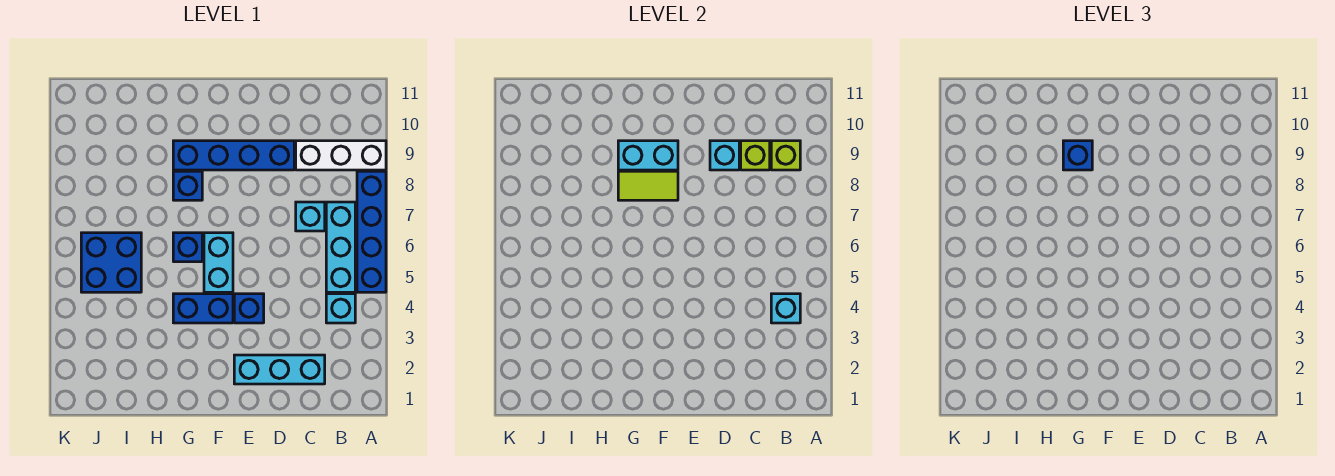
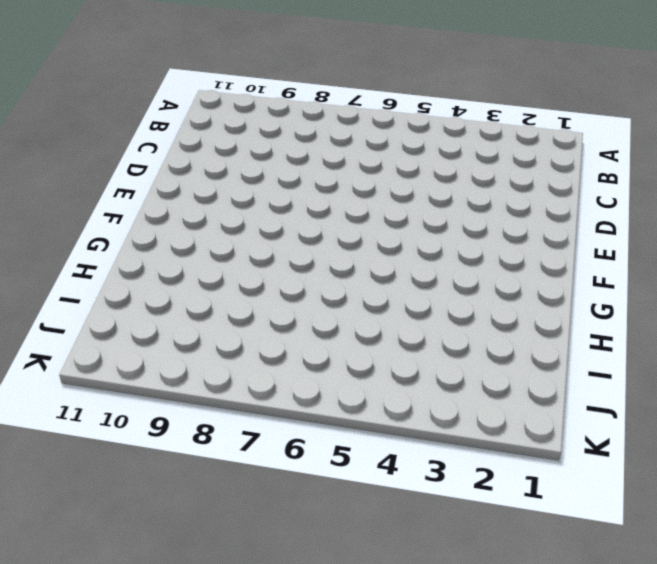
none -> blue 1x4 brick [357,171,386,292]
none -> white 1x3 brick [296,141,386,170]
none -> cyan 1x1 brick [326,294,355,323]

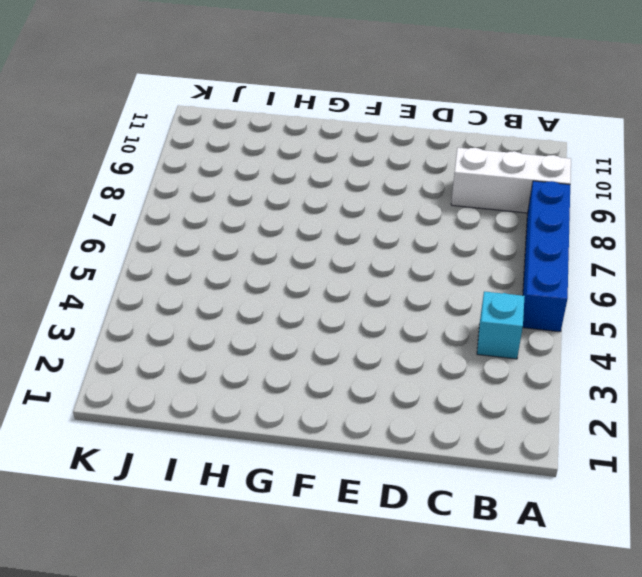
none -> cyan 1x3 brick [326,202,355,292]
none -> cyan 1x3 brick [234,355,325,384]
none -> cyan 1x1 brick [296,202,325,231]

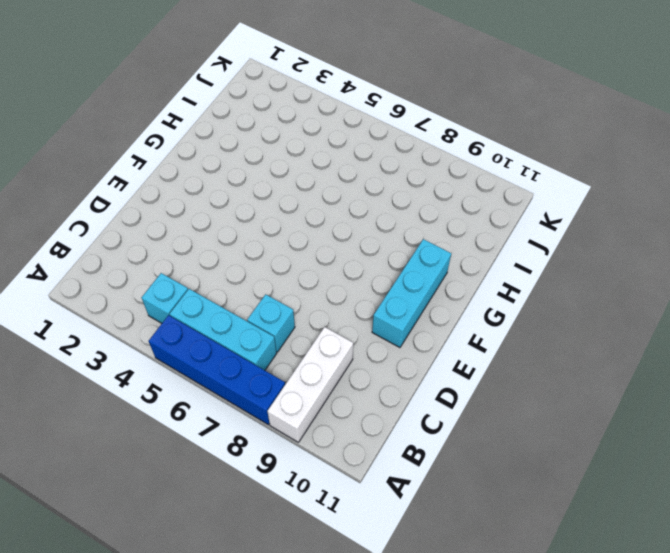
cyan 1x3 brick [372,239,451,348] -> cyan 1x3 brick moved to [234,355,325,384]
none -> blue 1x4 brick [173,141,294,170]
none -> blue 1x1 brick [234,294,264,323]
none -> blue 1x2 brick [173,294,233,323]

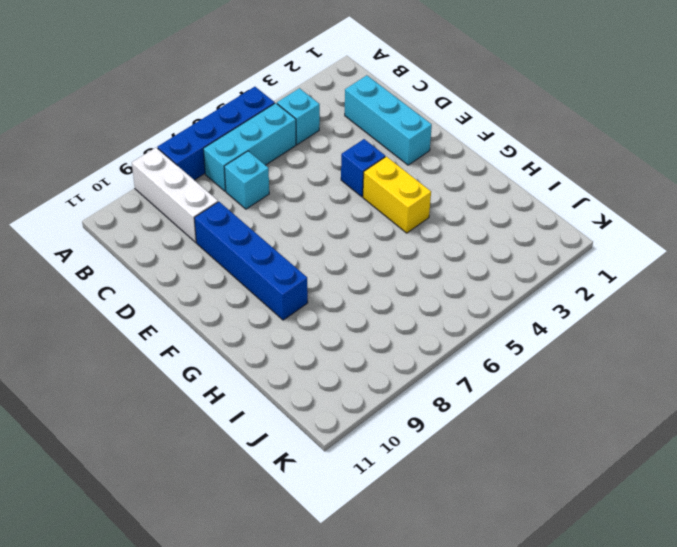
yellow 1x2 brick [363,157,431,233] -> blue 1x2 brick [173,294,233,323]
none -> cyan 1x2 brick [204,233,233,292]
none -> blue 1x1 brick [173,233,202,262]
none -> blue 1x1 brick [173,171,202,200]

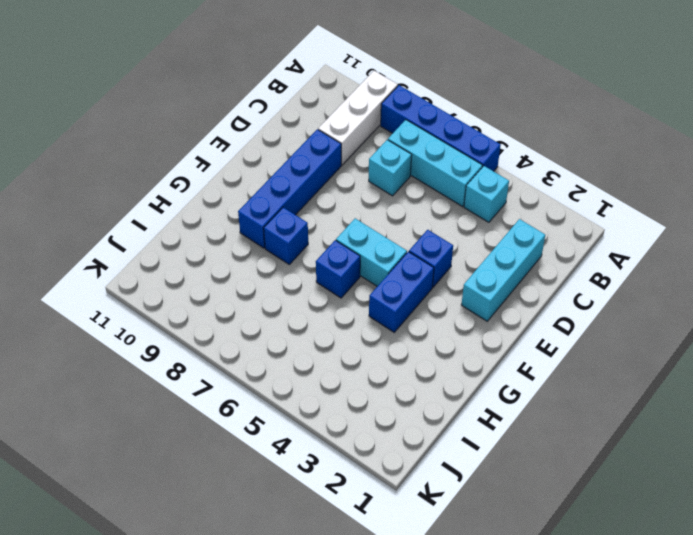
none -> blue 2x2 brick [81,233,141,292]
none -> cyan 1x1 brick [771,294,800,323]
none -> lime 1x1 brick [771,141,800,170]

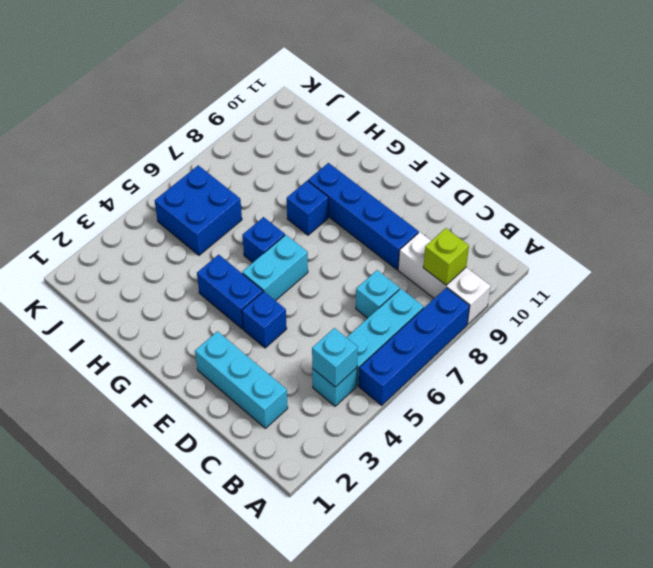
none -> lime 1x1 brick [741,141,770,170]
none -> cyan 1x1 brick [710,141,739,170]
none -> lime 1x2 tile [618,171,678,200]

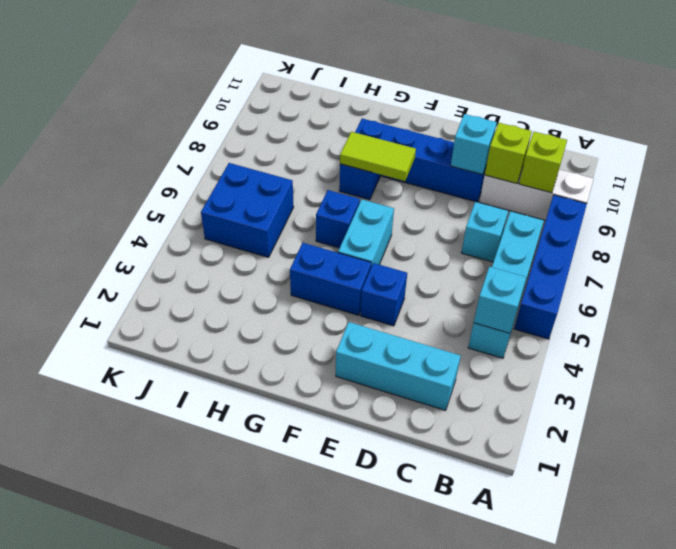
none -> cyan 1x2 brick [618,141,678,170]
none -> blue 1x1 brick [1063,141,1092,170]

